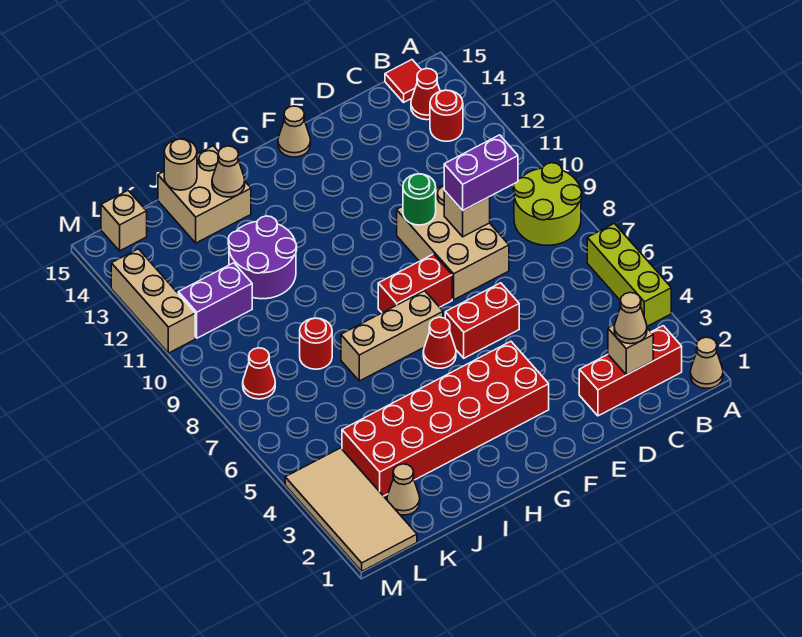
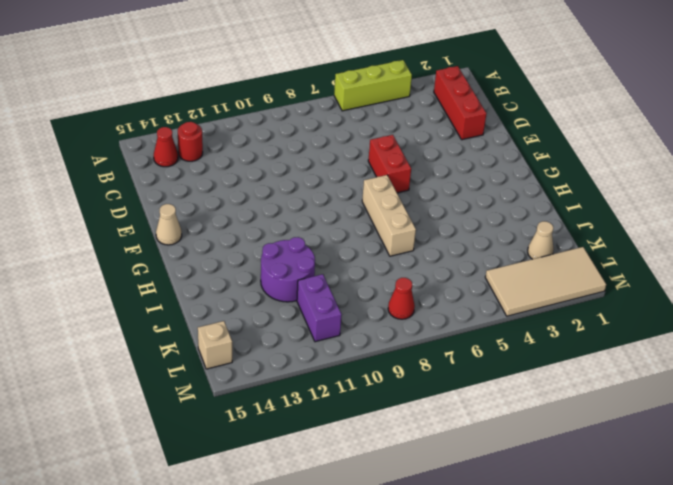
none -> tan 1x1 cone [690,337,723,389]
none -> lime 2x2 round brick [513,163,582,245]
none -> red 1x1 tile [385,60,421,102]
none -> tan 2x3 brick [397,185,509,300]

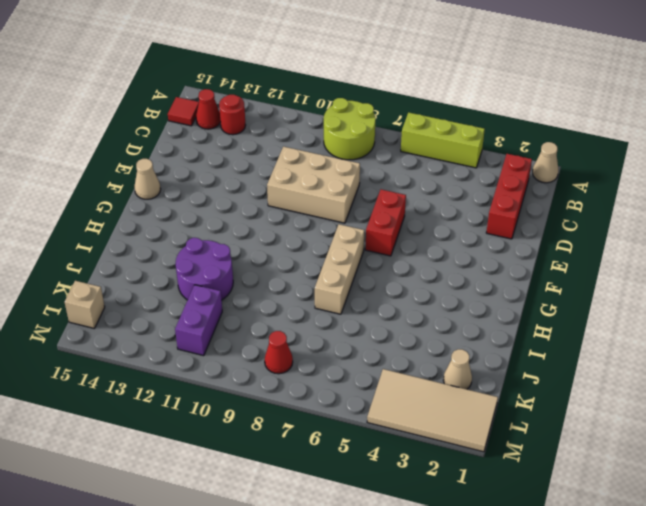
none -> red 2x6 brick [342,341,549,496]
none -> red 1x2 brick [378,254,452,313]
none -> red 1x1 cone [423,317,456,368]
none -> tan 2x2 brick [158,146,251,243]

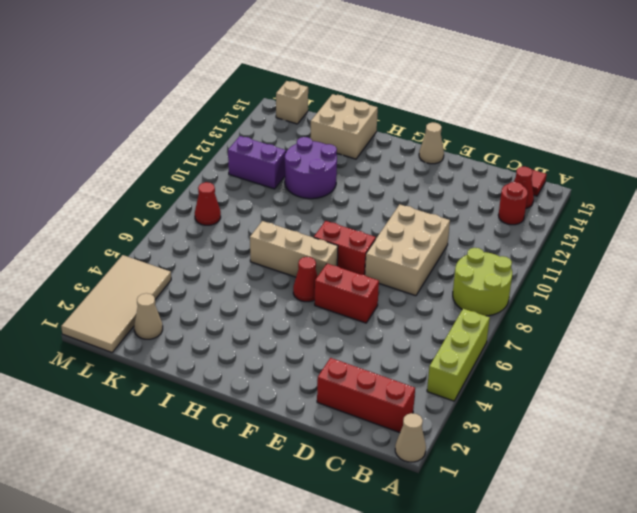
none -> red 2x6 brick [342,341,549,496]
none -> red 1x1 round brick [300,318,332,369]
none -> tan 1x3 brick [111,249,195,353]
none -> tan 1x1 brick [608,325,653,375]

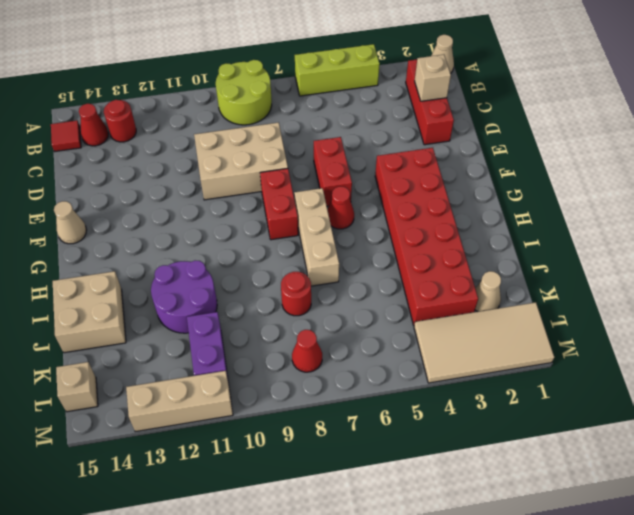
none -> tan 1x1 brick [444,190,490,237]
none -> green 1x1 round brick [403,174,436,225]
none -> tan 1x1 cone [212,146,245,197]
none -> tan 1x1 round brick [164,139,197,190]

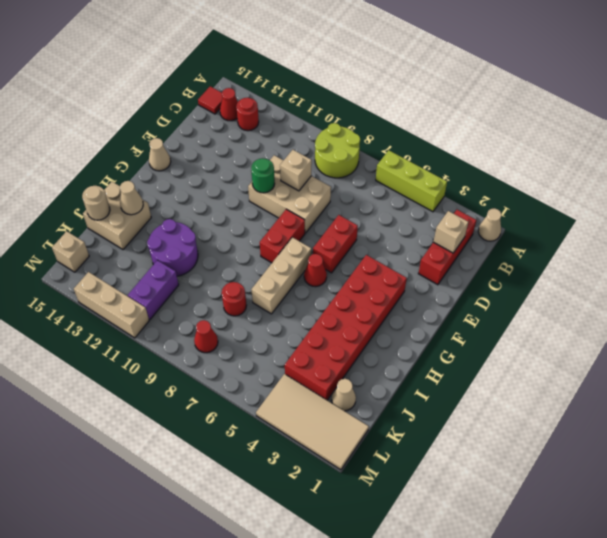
none -> tan 1x1 cone [614,293,647,344]
none -> purple 1x2 brick [444,135,518,210]

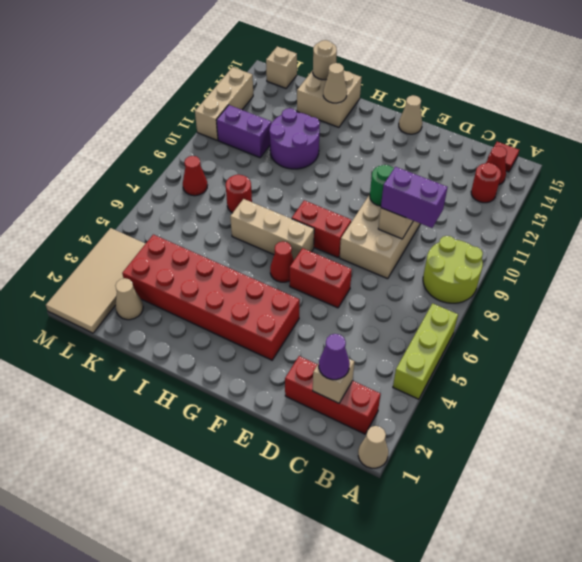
purple 1x1 cone [319,334,350,380] -> tan 1x1 cone [614,293,647,344]

